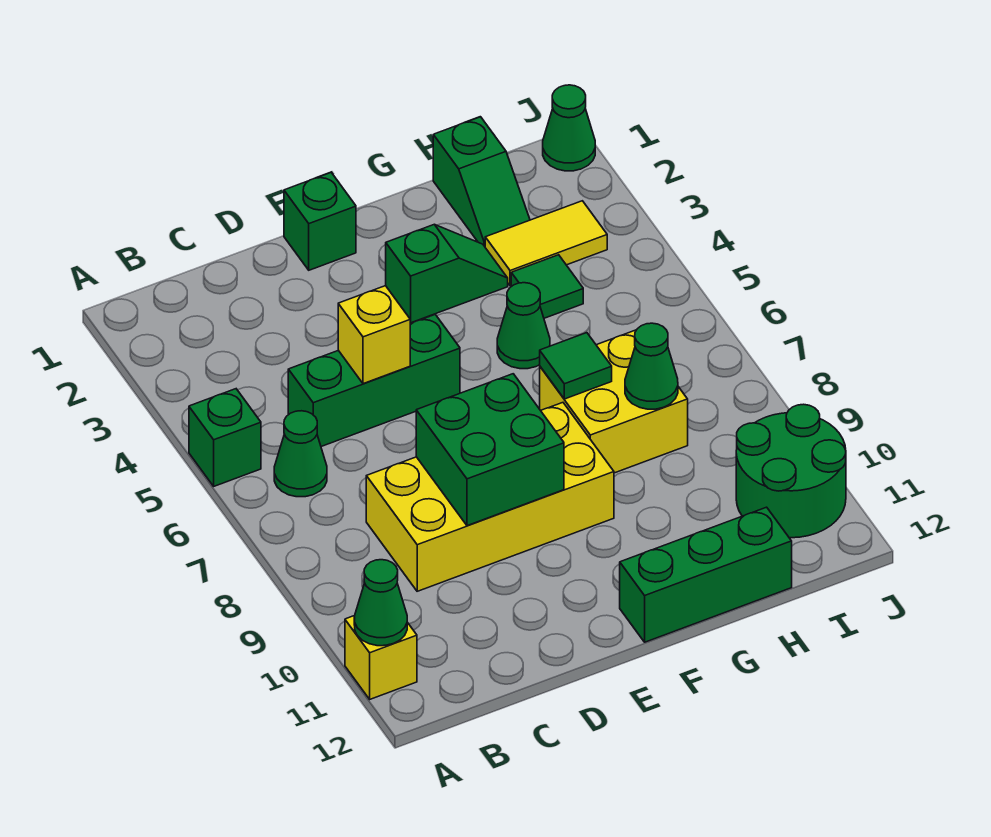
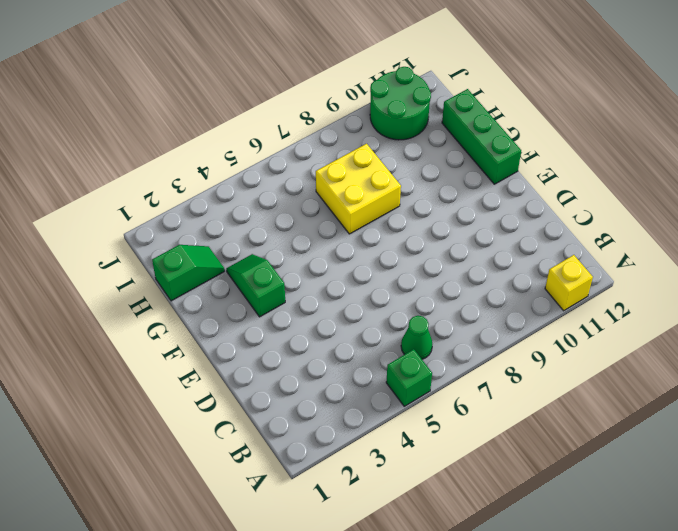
none -> green 1x3 brick [288,315,460,447]
none -> yellow 2x4 brick [366,403,614,591]
none -> green 1x1 brick [284,173,356,270]

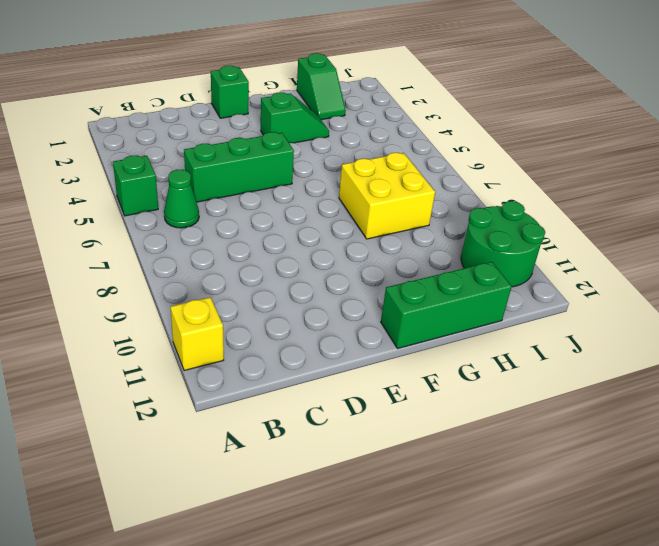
none -> yellow 2x4 brick [366,403,614,591]
none -> green 1x1 cone [497,283,550,369]
none -> yellow 1x2 tile [485,201,607,286]

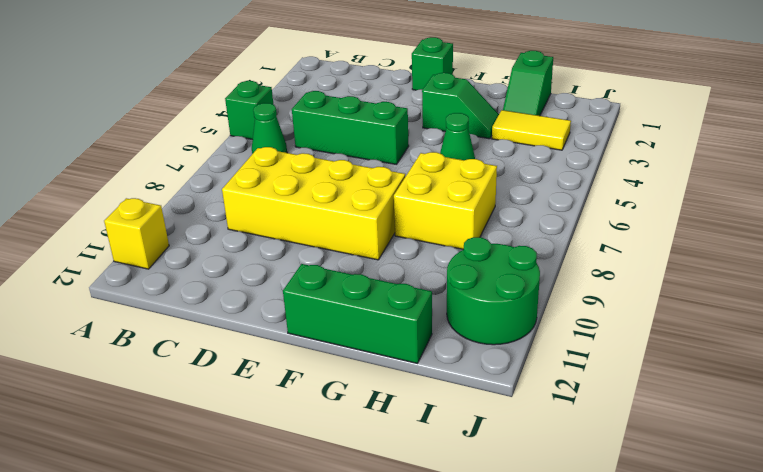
none -> green 1x1 tile [511,255,583,318]
none -> green 1x1 cone [543,85,595,171]
none -> green 1x1 cone [354,560,407,646]

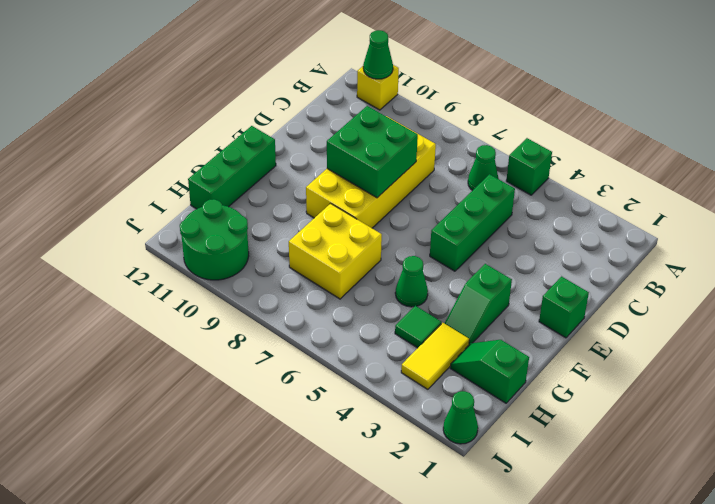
none -> yellow 1x1 brick [338,286,410,384]
none -> green 1x1 tile [540,333,612,399]
none -> green 1x1 cone [625,323,678,409]

